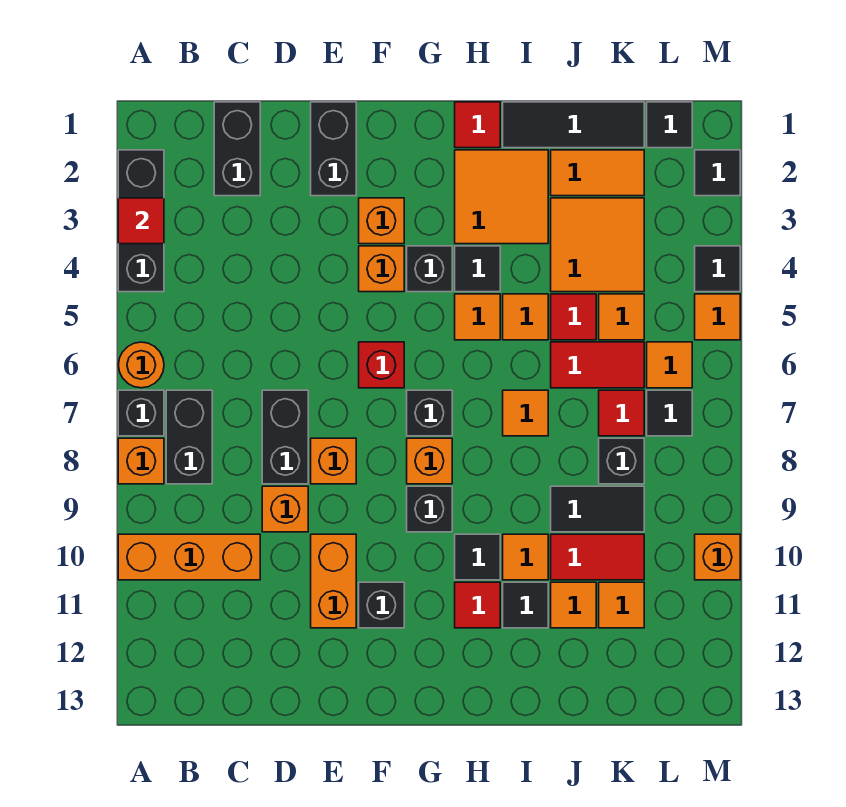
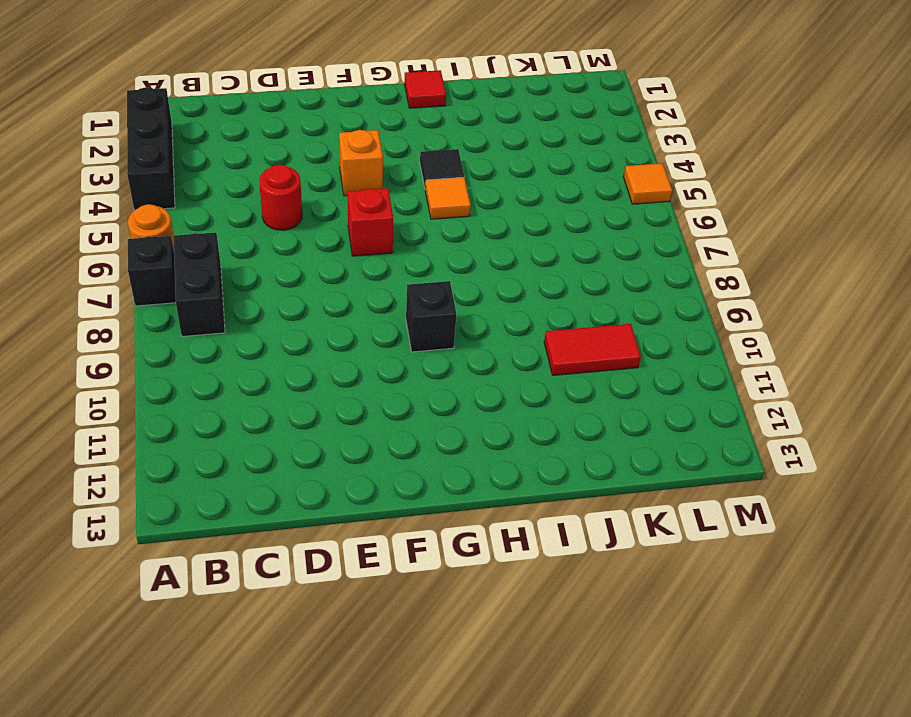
red 1x1 round brick [259,164,302,230] -> none
none -> orange 1x1 brick [118,438,164,484]
none -> orange 1x3 brick [118,534,260,580]
none -> black 1x2 brick [214,102,260,196]
none -> black 1x2 brick [262,390,308,484]

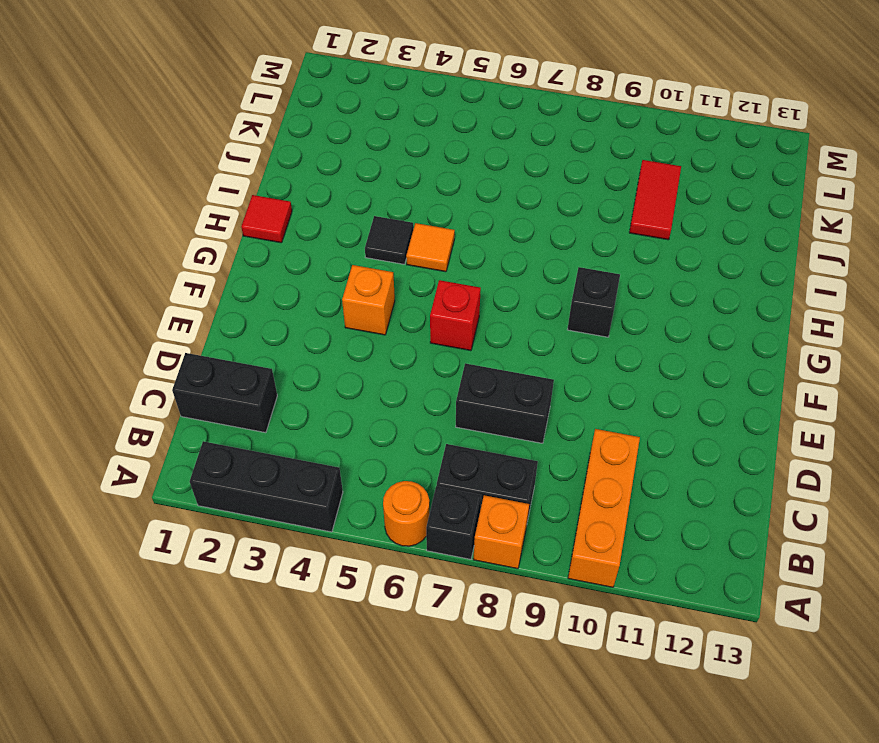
none -> orange 1x1 brick [262,486,308,532]
none -> black 1x2 brick [311,102,356,196]
none -> orange 1x1 brick [311,438,356,484]
none -> orange 1x2 brick [311,534,356,628]

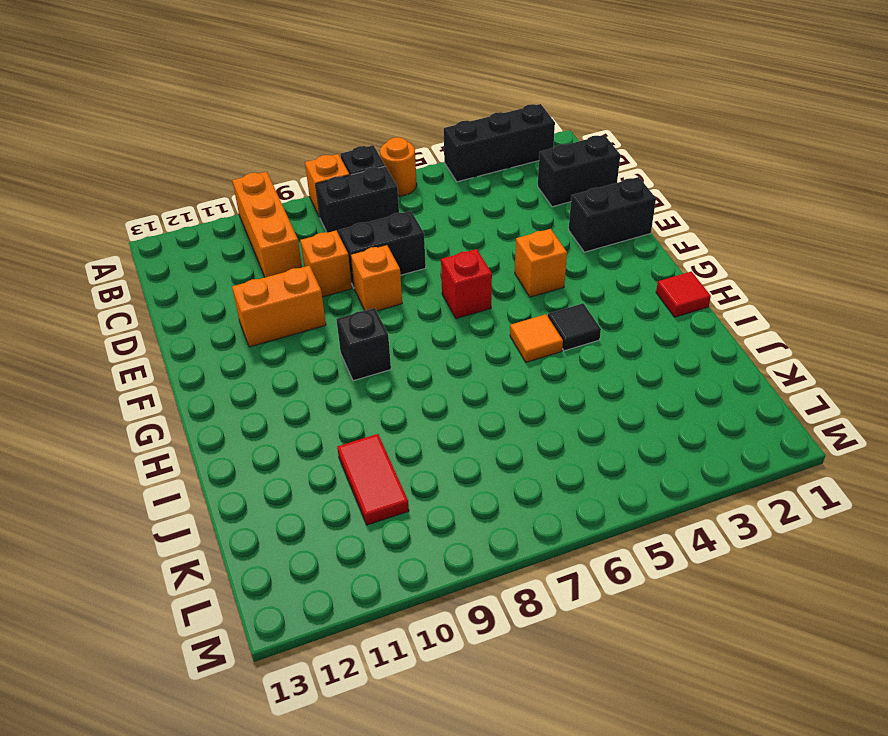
none -> orange 1x1 brick [359,198,404,244]
none -> black 1x1 brick [359,582,404,628]
none -> black 1x1 brick [407,246,452,292]
none -> black 1x1 brick [407,390,452,436]

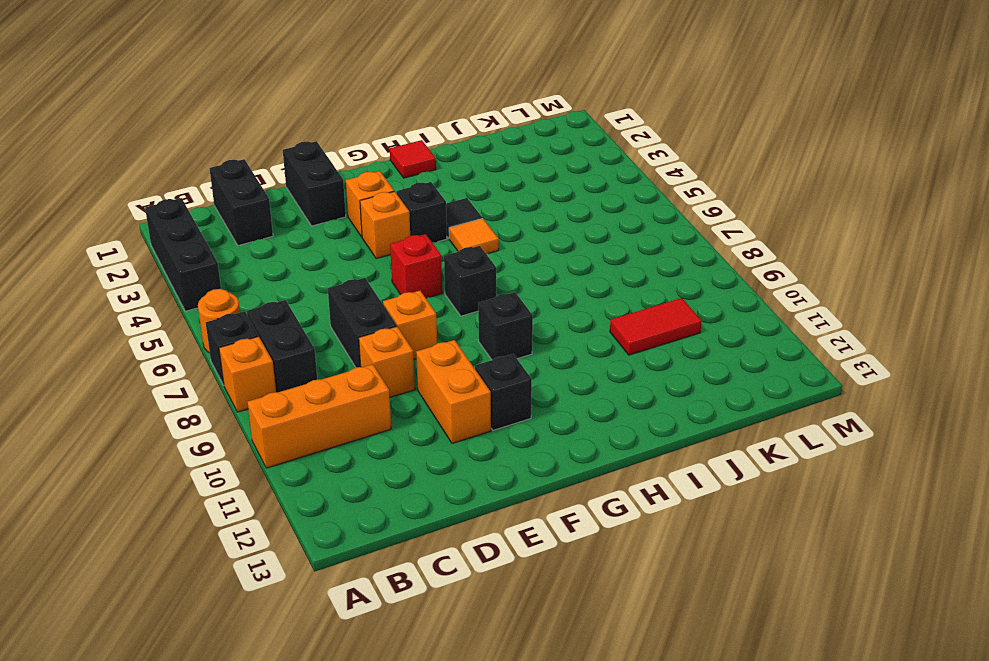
none -> orange 1x1 brick [407,438,452,484]
none -> orange 2x2 tile [455,150,548,244]
none -> black 1x1 tile [455,534,500,580]
none -> red 1x1 tile [455,582,500,628]

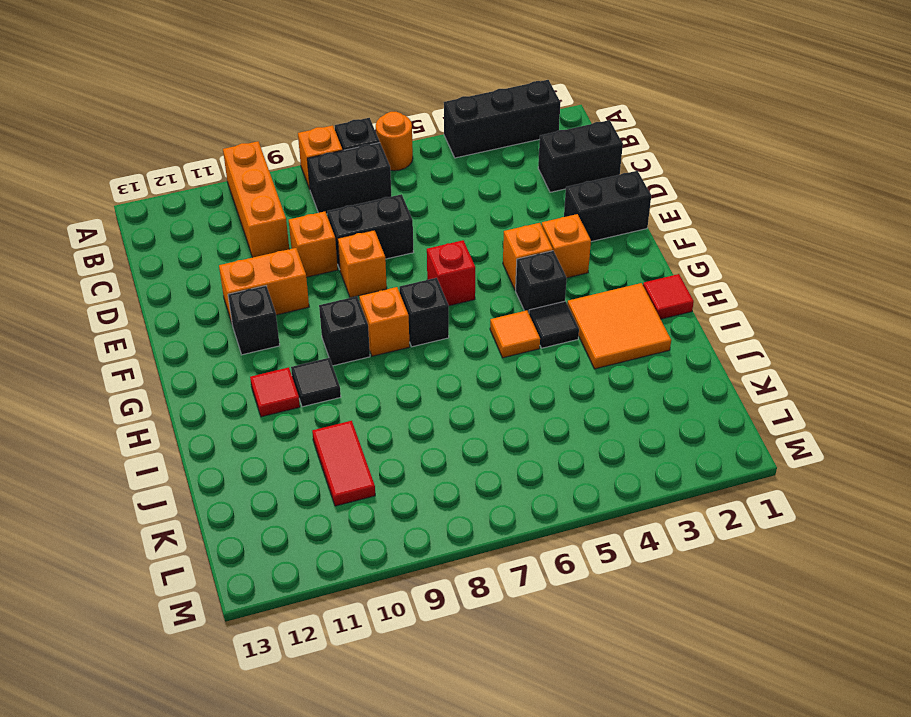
none -> black 1x3 tile [503,102,644,148]
none -> orange 1x1 tile [503,294,548,340]
none -> orange 1x1 tile [503,390,548,436]
none -> orange 1x1 tile [503,534,548,580]

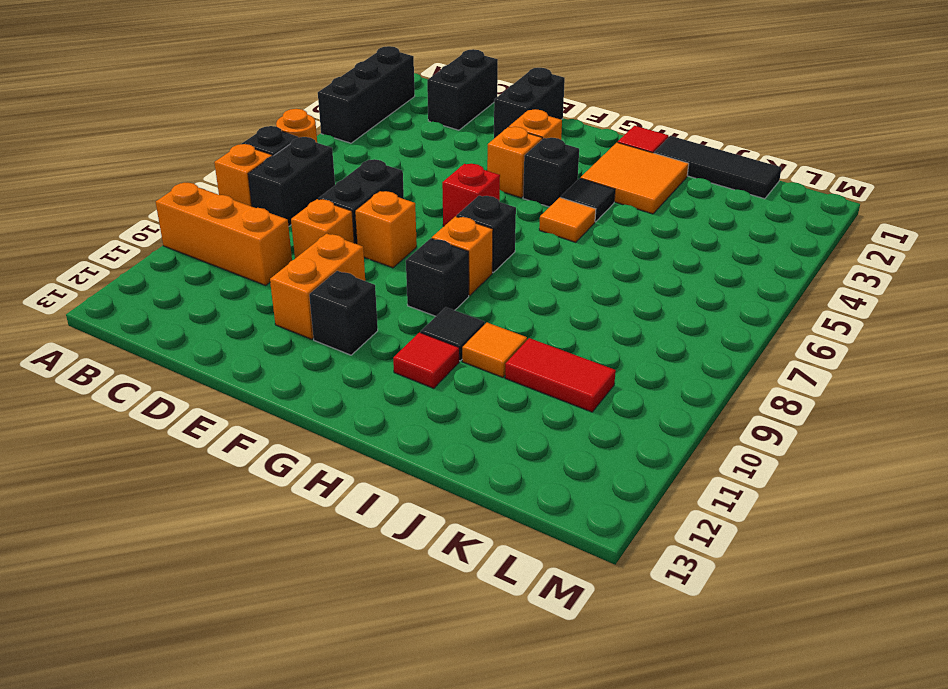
none -> orange 1x1 tile [503,294,548,340]
none -> orange 1x1 tile [503,390,548,436]
none -> black 1x1 tile [503,582,548,628]
none -> orange 1x2 tile [551,150,644,196]

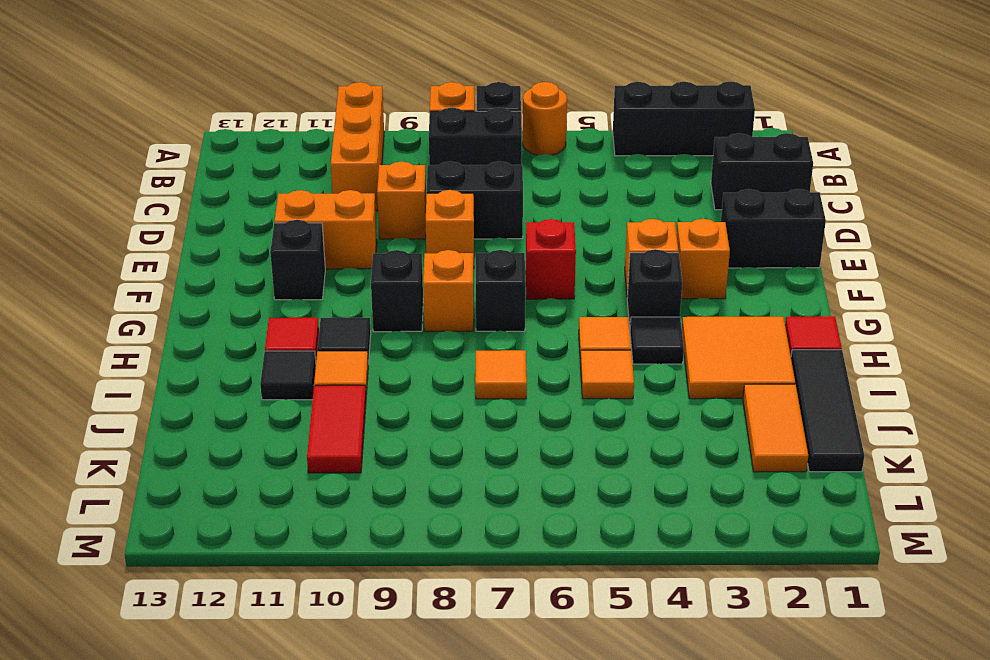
none -> orange 2x2 tile [551,198,644,292]
none -> red 1x1 tile [551,294,596,340]
none -> red 1x2 tile [551,342,644,388]
none -> black 1x2 tile [551,486,644,532]

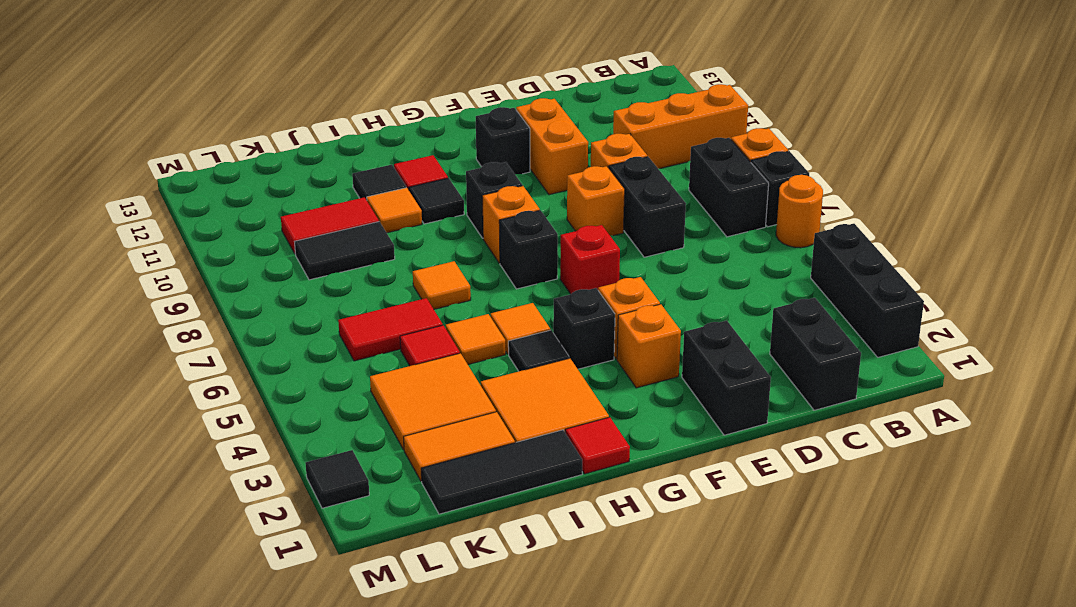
none -> orange 1x1 tile [551,582,596,628]
none -> orange 1x1 tile [599,294,644,340]
none -> red 1x1 tile [599,390,644,436]
none -> black 1x1 brick [599,438,644,484]

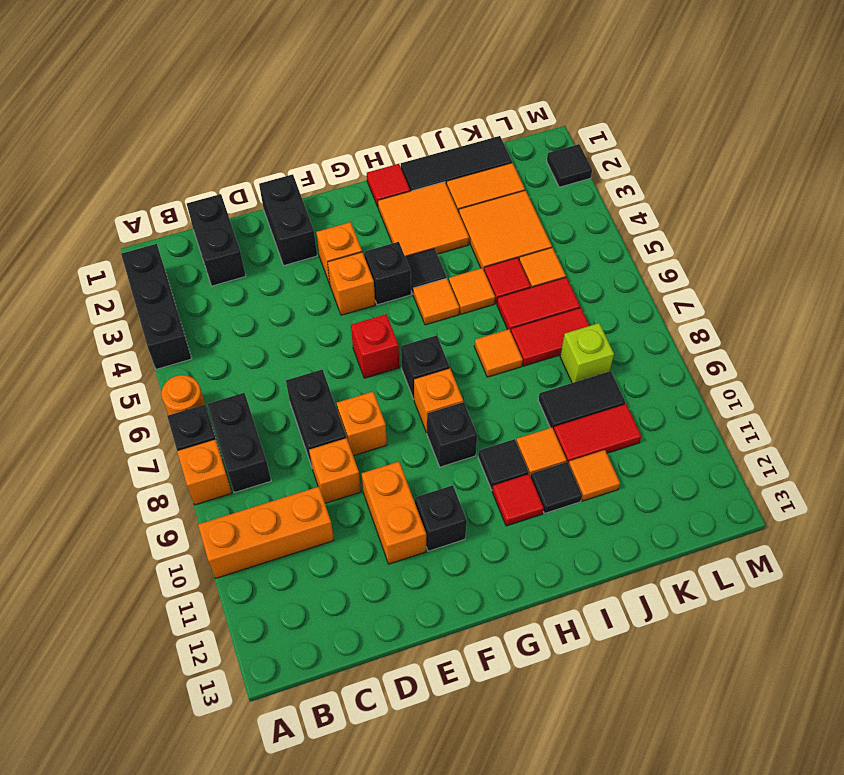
red 1x2 tile [511,308,589,366] -> red 1x1 tile [599,390,644,436]
lime 1x1 brick [560,323,614,383] -> black 1x1 brick [599,438,644,484]
none -> orange 1x1 tile [599,582,644,628]
none -> black 1x1 tile [647,102,692,148]
none -> orange 1x1 tile [647,342,692,388]
none -> black 1x1 tile [647,390,692,436]

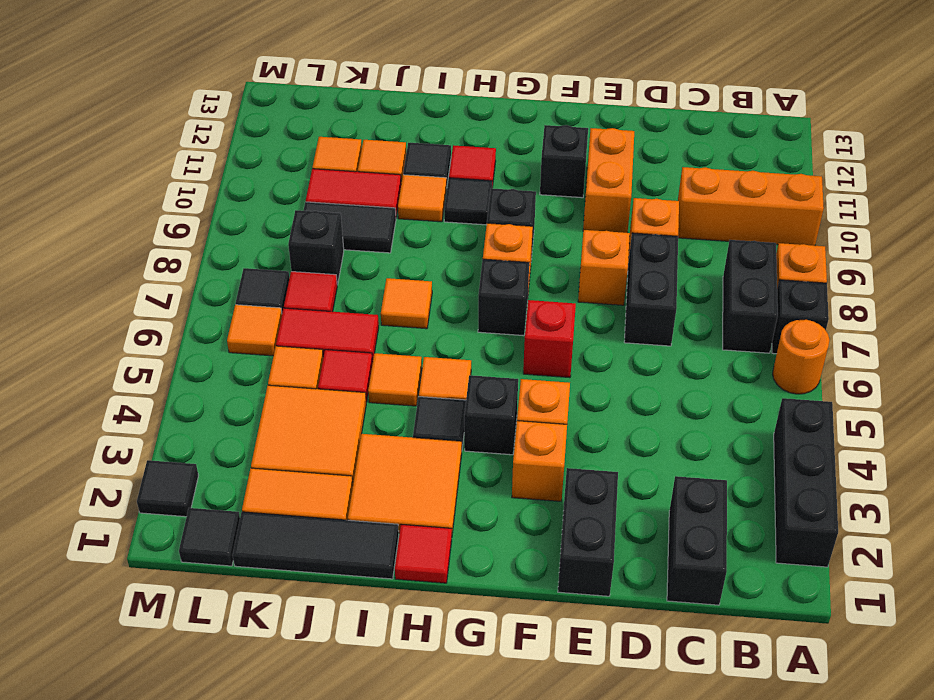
none -> black 1x1 tile [695,246,740,292]
none -> orange 1x1 tile [695,294,740,340]
none -> orange 1x1 brick [695,534,740,580]
none -> red 1x1 tile [118,198,164,244]

